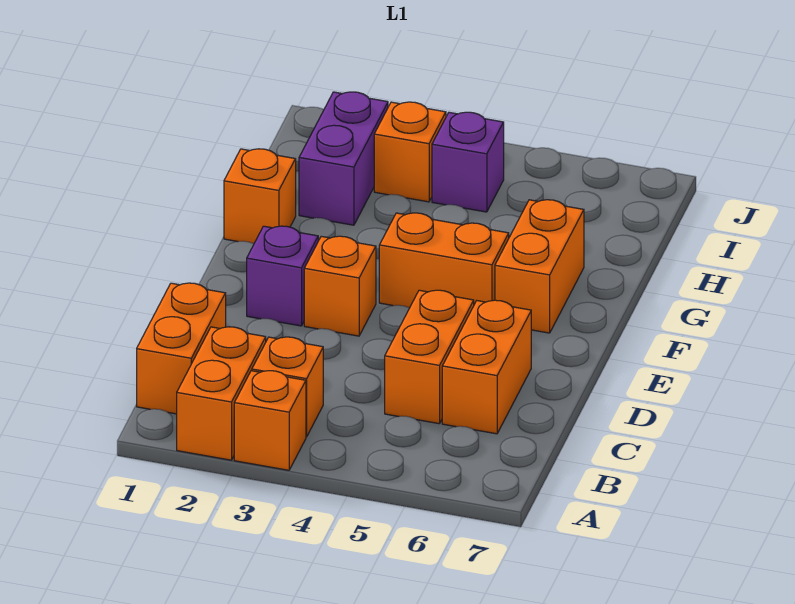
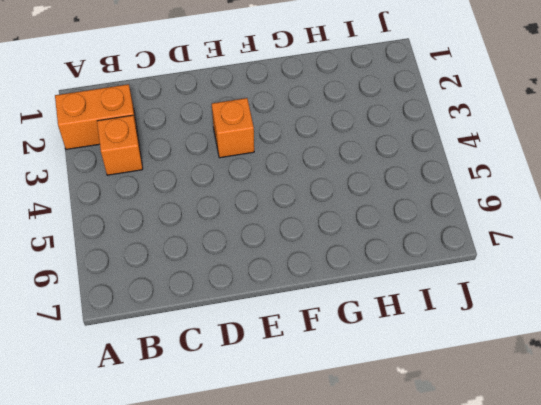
none -> orange 1x1 brick [234,371,306,470]
none -> orange 1x2 brick [137,283,226,414]
none -> orange 1x2 brick [385,290,474,424]

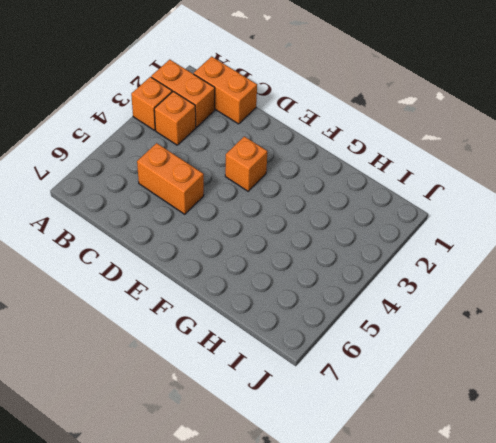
none -> orange 1x2 brick [442,300,531,434]
none -> purple 1x1 brick [247,226,318,326]
none -> orange 1x2 brick [379,213,509,308]

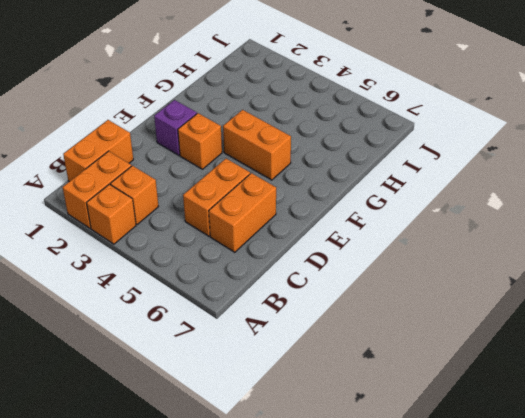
none -> orange 1x2 brick [495,200,584,333]
none -> orange 1x1 brick [224,149,296,244]
none -> purple 1x2 brick [299,92,388,225]

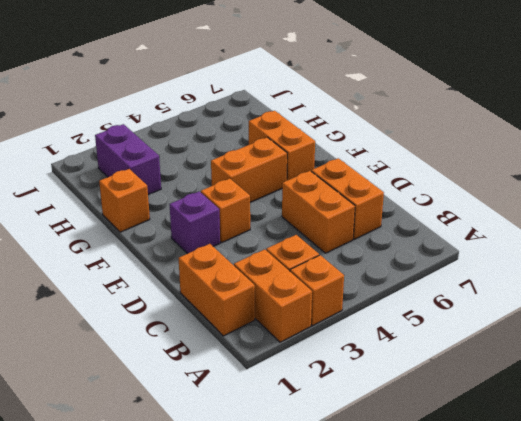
none -> orange 1x1 brick [374,102,446,202]
none -> purple 1x1 brick [432,112,504,212]

